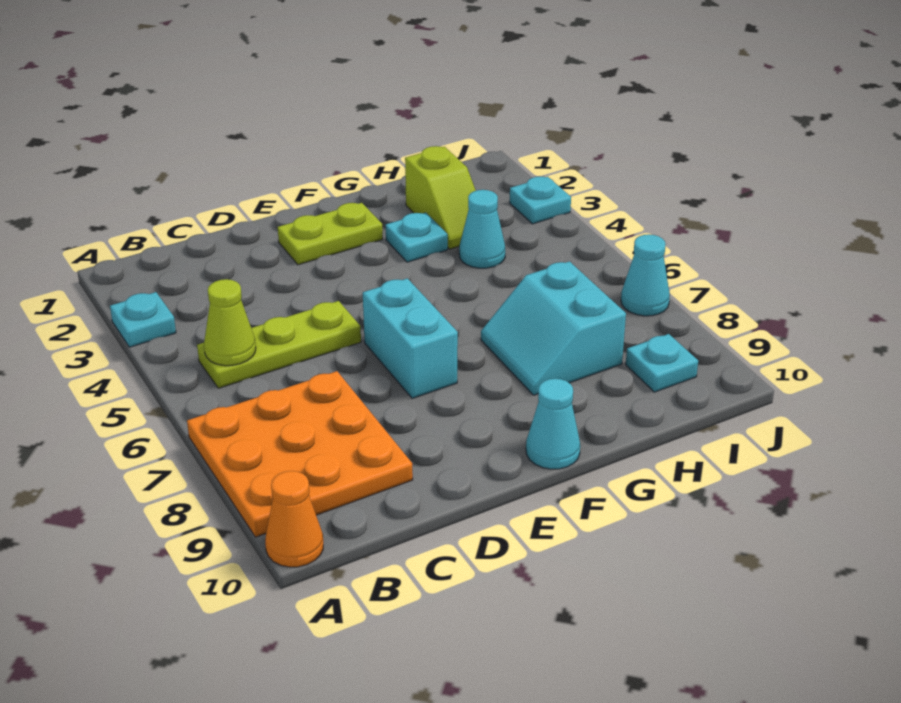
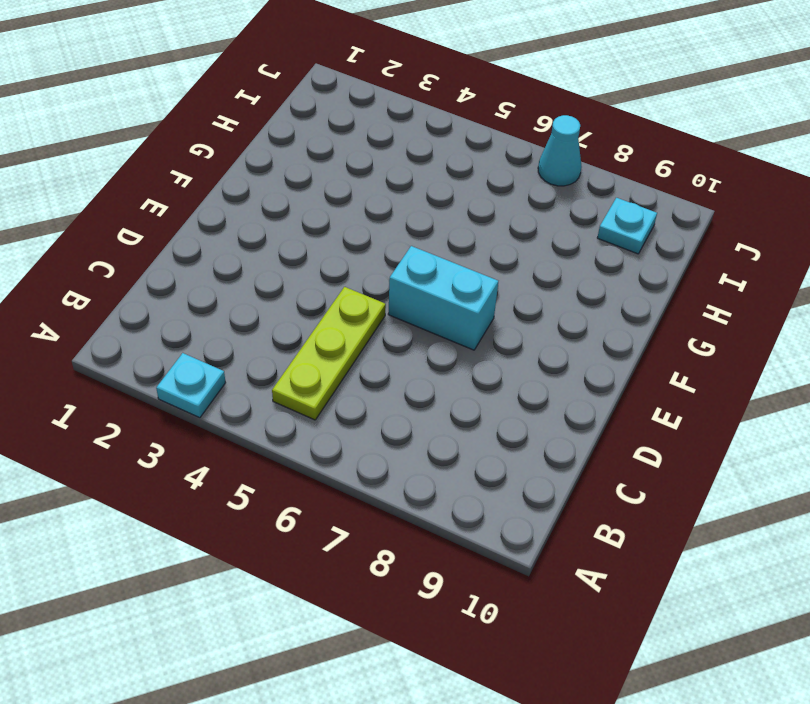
none -> orange 3x3 plate [187,371,413,537]
none -> orange 1x1 cone [265,471,323,567]
none -> lime 1x2 plate [278,203,383,265]

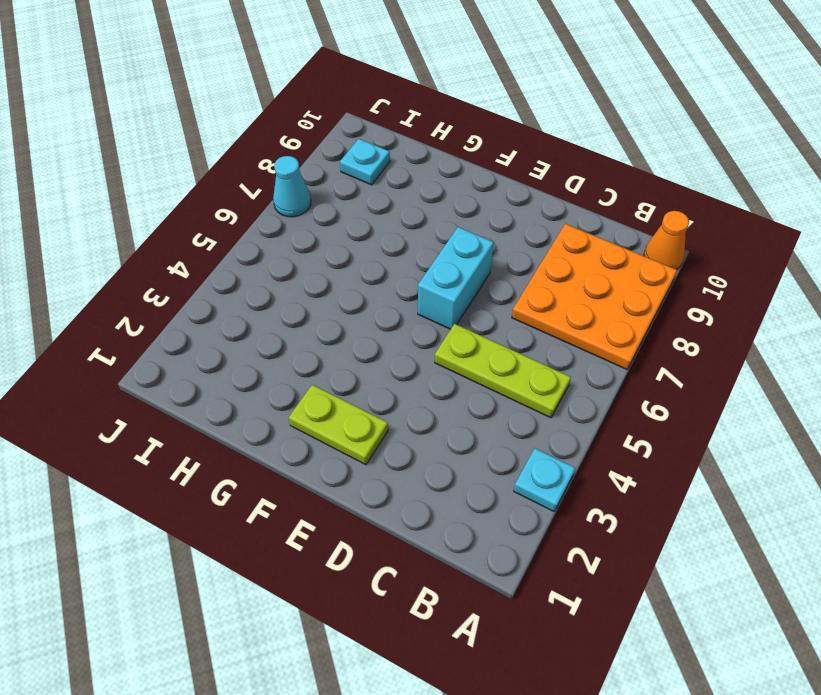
none -> cyan 1x1 cone [526,379,580,469]
none -> cyan 1x1 plate [386,213,448,262]
none -> cyan 2x2 slope [481,261,626,395]

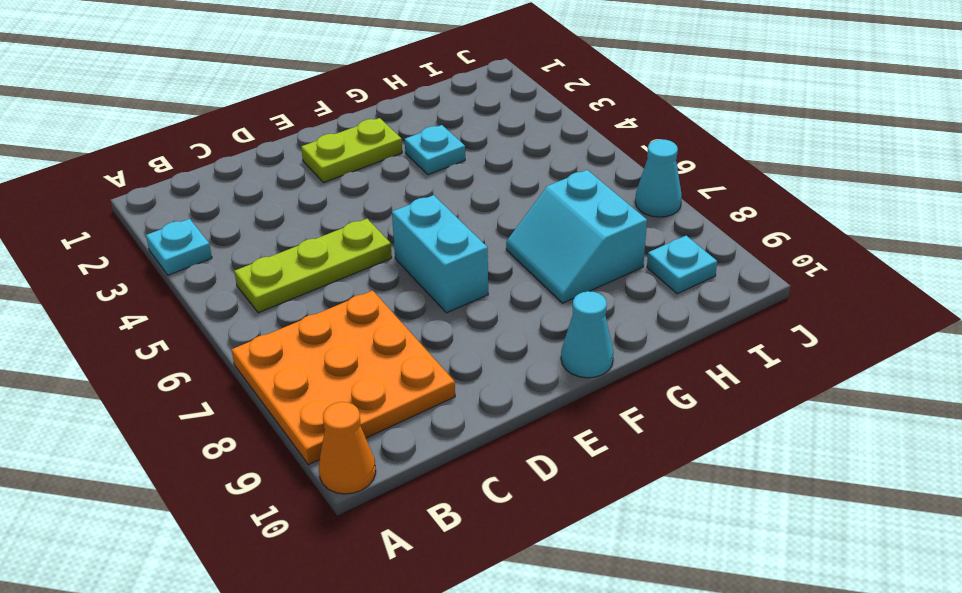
none -> lime 1x2 slope [405,146,476,249]
none -> cyan 1x1 cone [459,190,505,268]
none -> cyan 1x1 plate [510,177,571,224]

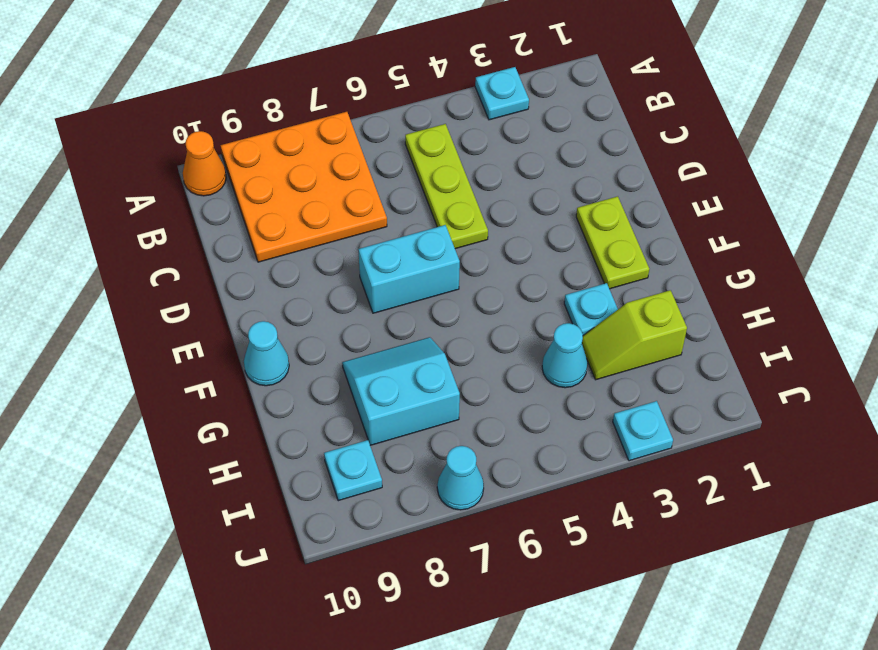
none -> lime 1x1 cone [204,279,256,366]

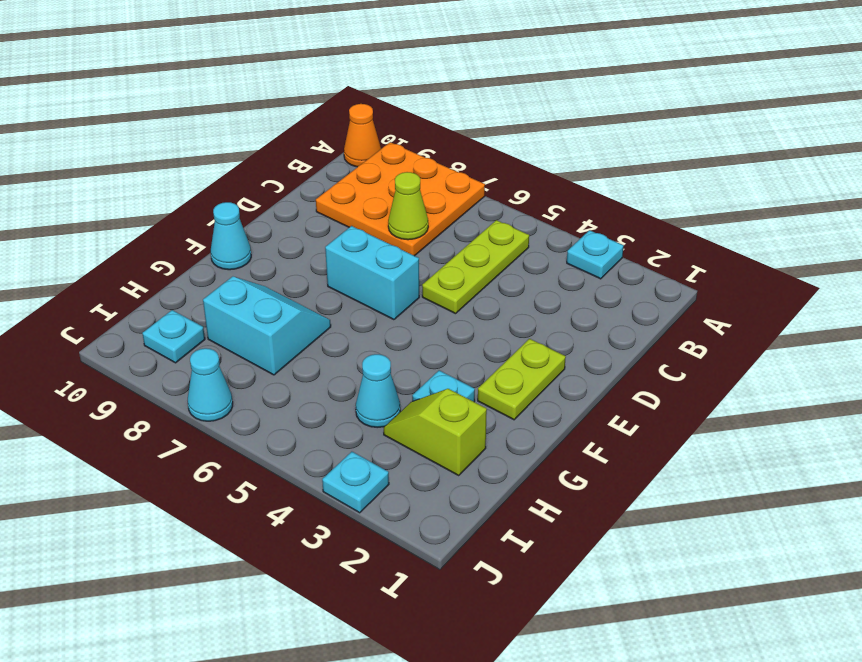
lime 1x1 cone [388,172,428,240] -> lime 1x1 cone moved to [204,279,256,366]

